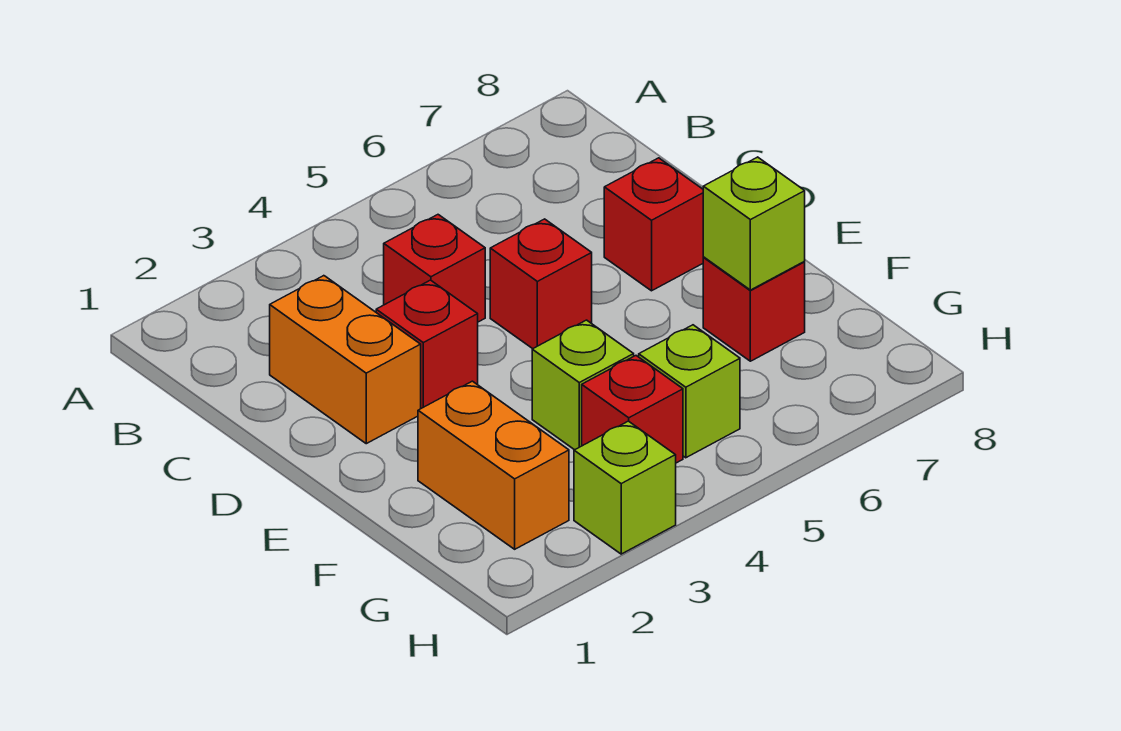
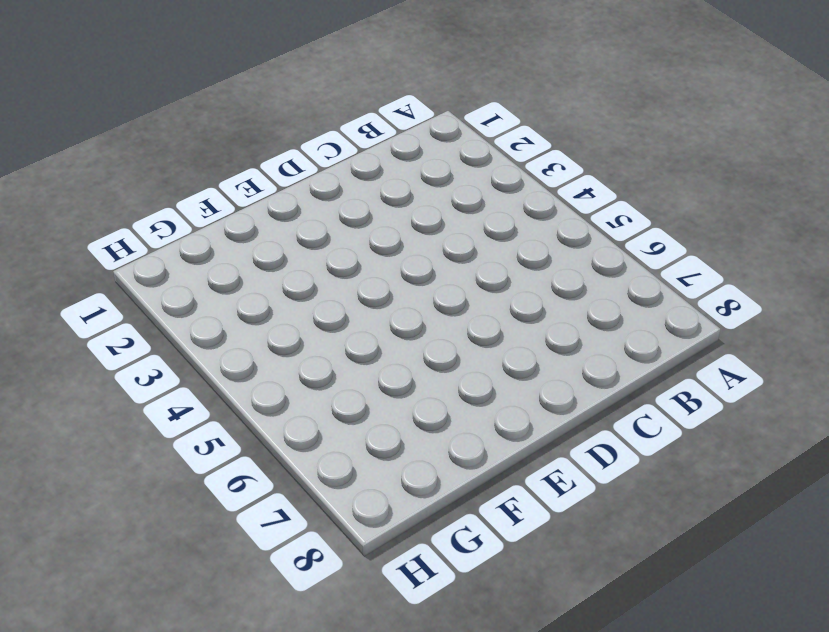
none -> orange 1x2 brick [270,276,421,444]
none -> red 1x1 brick [384,215,485,322]
none -> red 1x1 brick [376,280,478,408]

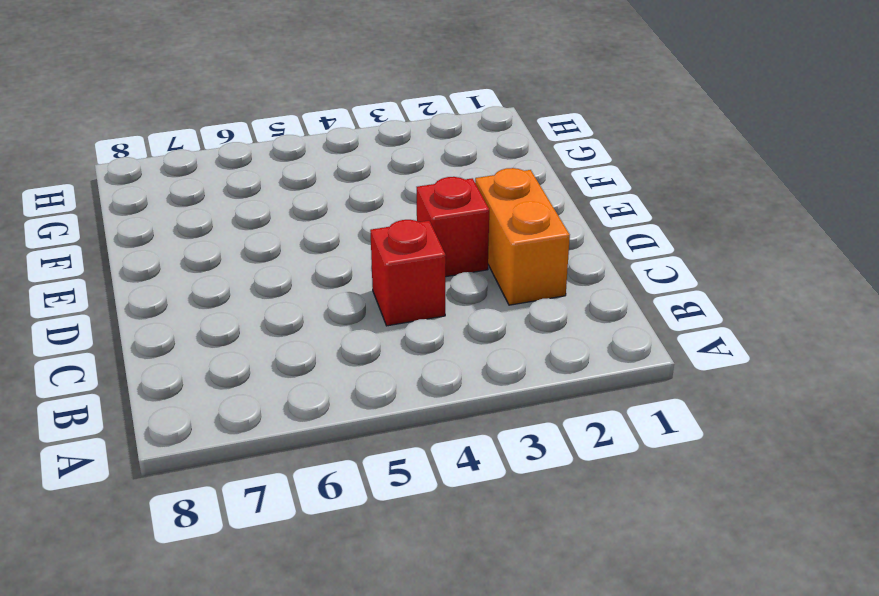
none -> red 1x1 brick [490,219,592,349]
none -> red 1x1 brick [604,158,704,291]
none -> orange 1x2 brick [418,381,569,549]

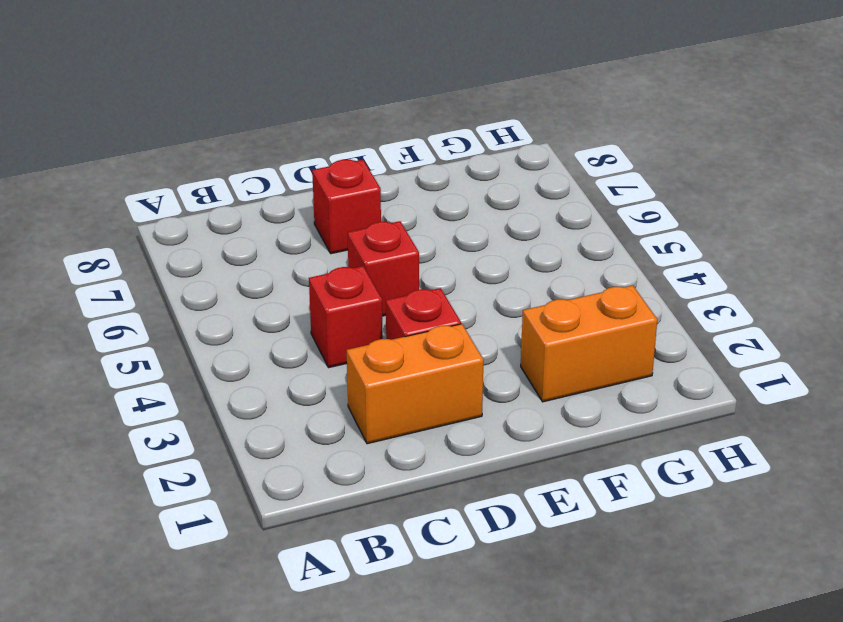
none -> lime 1x1 brick [532,320,634,450]
none -> red 1x1 brick [703,257,805,361]
none -> red 1x1 brick [582,356,683,463]

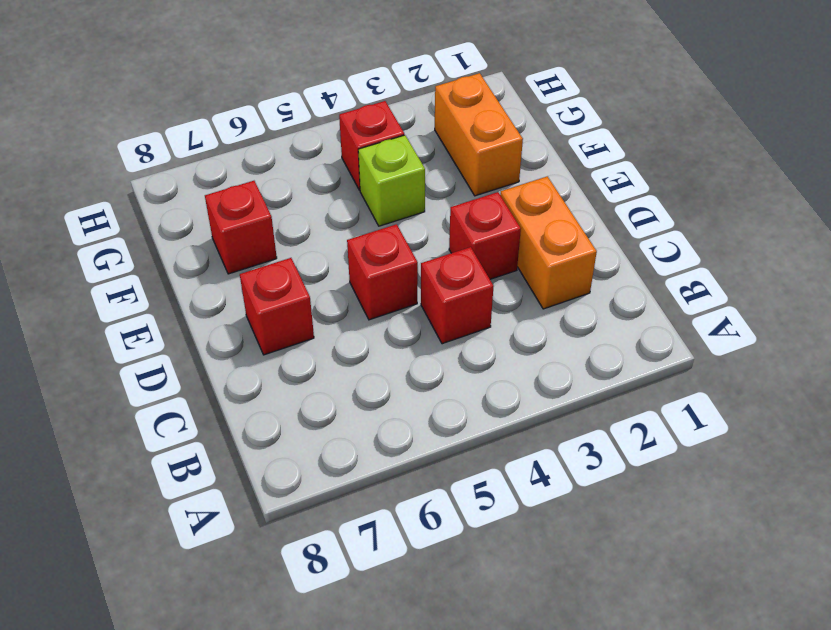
none -> lime 1x1 brick [639,325,740,458]
none -> lime 1x1 brick [574,421,676,554]
none -> lime 1x1 brick [703,157,805,290]

